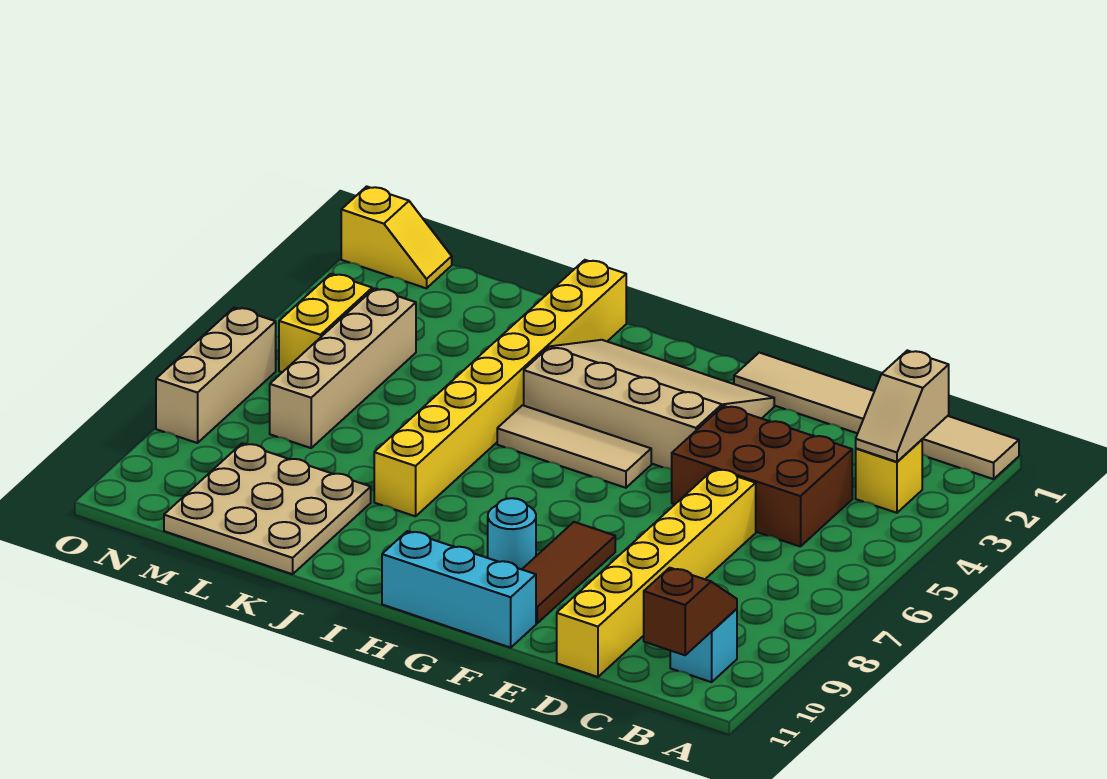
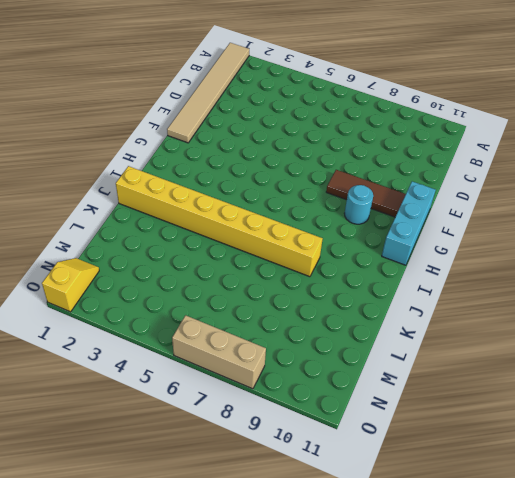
none -> yellow 1x1 brick [856,440,922,513]
none -> cyan 1x1 brick [670,609,737,682]
none -> brown 2x3 brick [672,406,852,547]

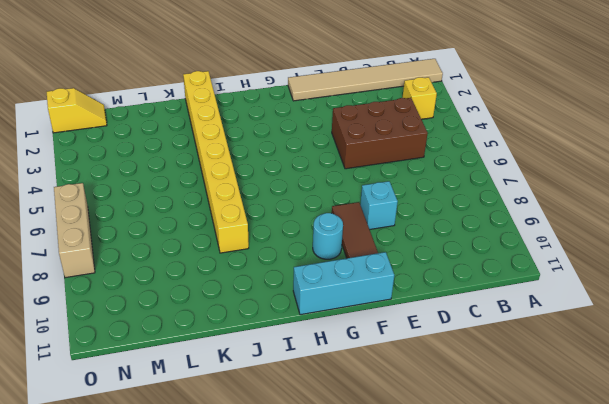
cyan 1x1 brick [360,181,398,230] -> cyan 1x1 brick moved to [670,609,737,682]
none -> yellow 1x6 brick [557,469,756,677]
none -> tan 3x4 slope [524,340,774,469]
none -> tan 1x3 tile [497,405,651,488]

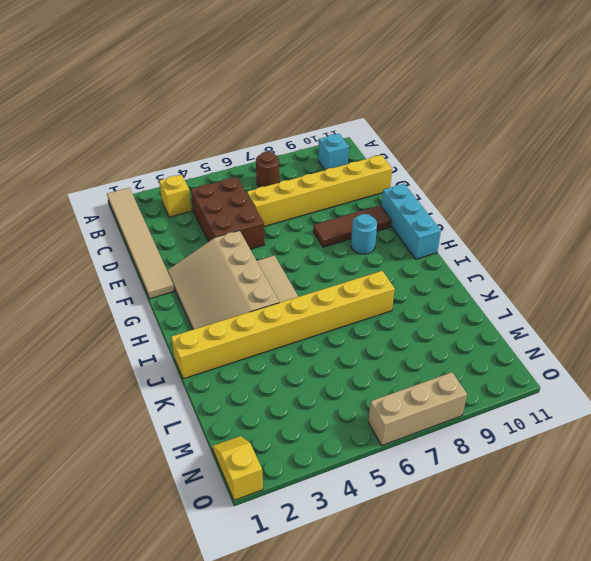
brown 1x1 round brick [256,151,279,187] -> none
none -> tan 3x3 plate [164,443,371,574]
none -> tan 1x4 brick [270,288,416,448]
none -> yellow 1x2 brick [279,274,372,372]

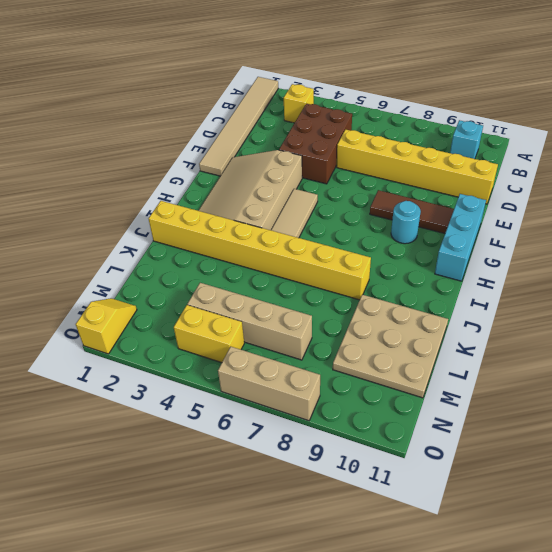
none -> tan 1x2 slope [856,350,949,462]
none -> brown 1x2 slope [644,568,737,655]

